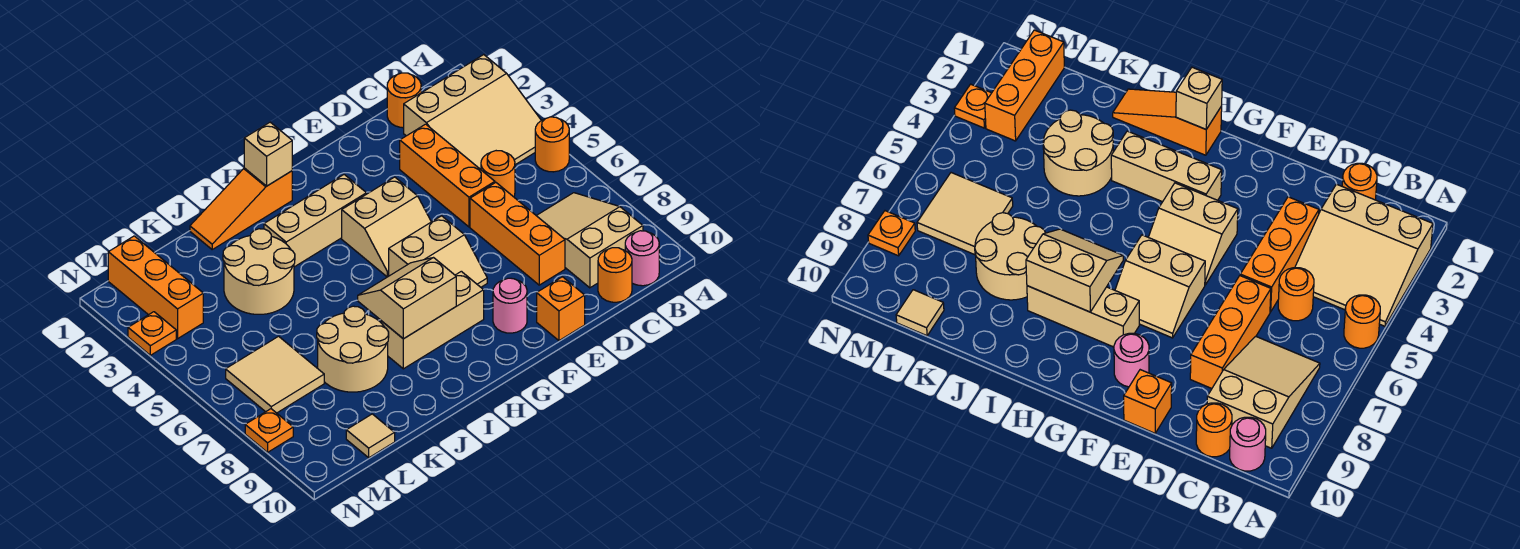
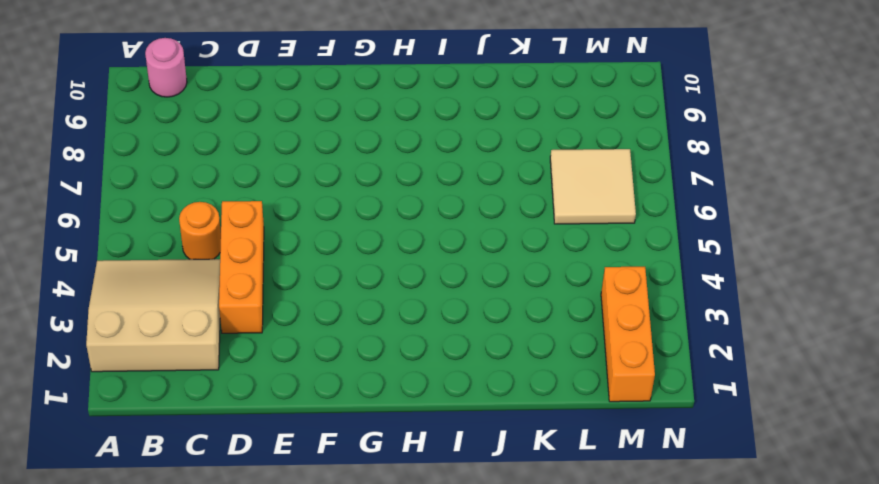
none -> orange 1x1 round brick [535,117,569,172]
none -> tan 2x3 slope [536,193,643,288]
none -> orange 1x1 round brick [387,73,421,128]

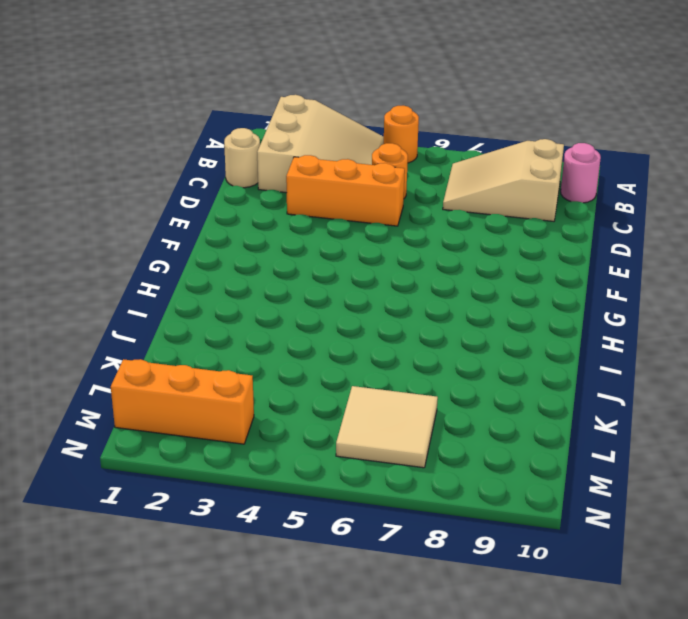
tan 1x1 round brick [224,128,260,188] -> orange 1x1 round brick [387,73,421,128]
none -> orange 1x1 round brick [598,248,632,302]
none -> orange 1x3 brick [470,183,565,285]
none -> orange 1x1 brick [537,277,585,341]

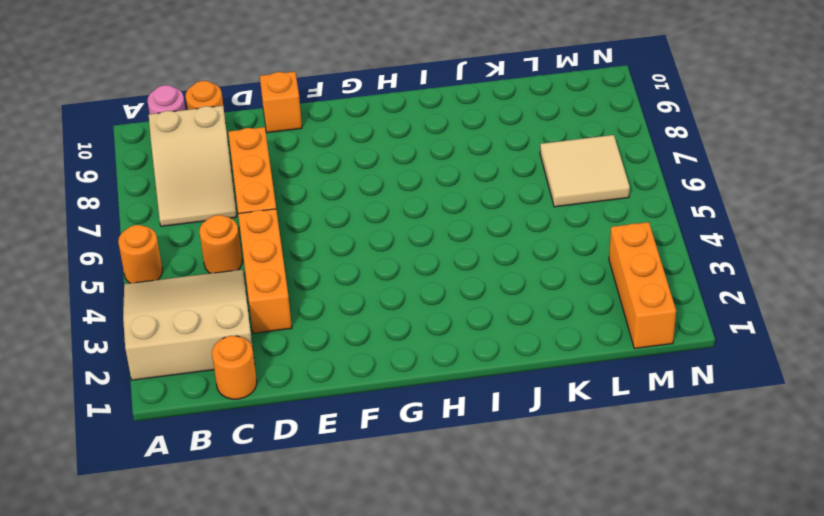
none -> tan 2x2 slope [342,177,431,277]
none -> tan 2x2 slope [389,216,487,287]
none -> pink 1x1 round brick [493,278,527,333]

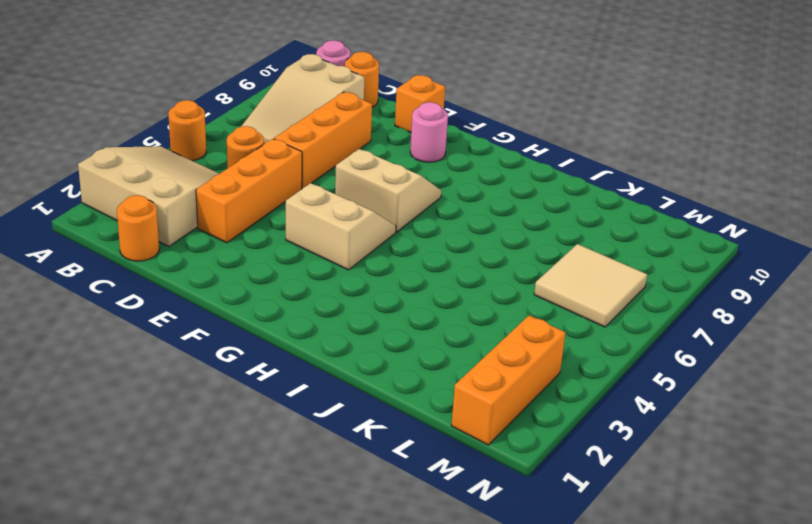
none -> tan 1x3 brick [264,175,366,267]
none -> tan 1x3 brick [381,271,484,369]
none -> orange 1x3 slope [190,168,292,249]

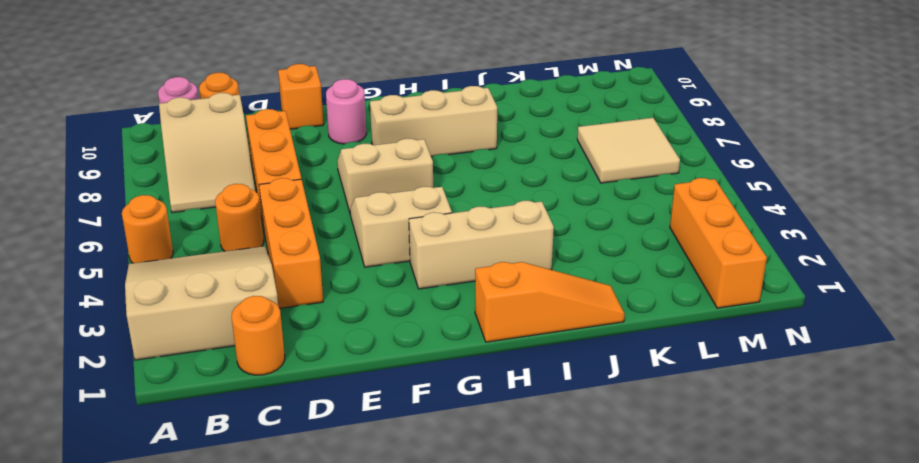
none -> tan 2x2 round brick [223,229,295,314]
none -> tan 2x2 round brick [317,306,389,392]
none -> tan 1x1 tile [346,414,395,458]

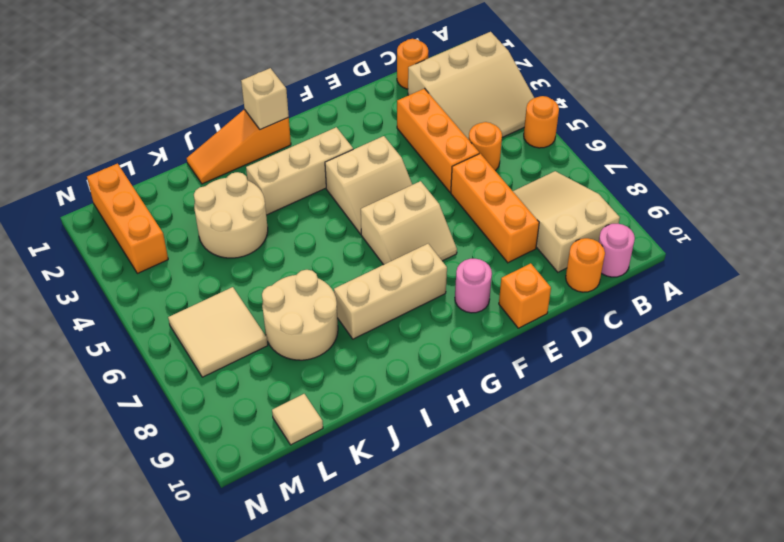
none -> orange 1x1 plate [128,312,176,355]
none -> orange 1x1 plate [245,409,293,452]
none -> tan 2x2 slope [358,258,456,339]

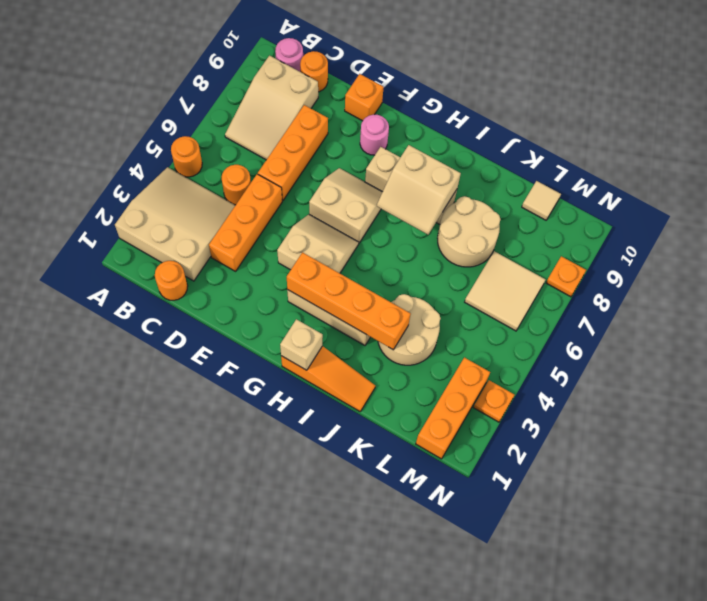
orange 1x4 brick [287,252,411,350] -> none

